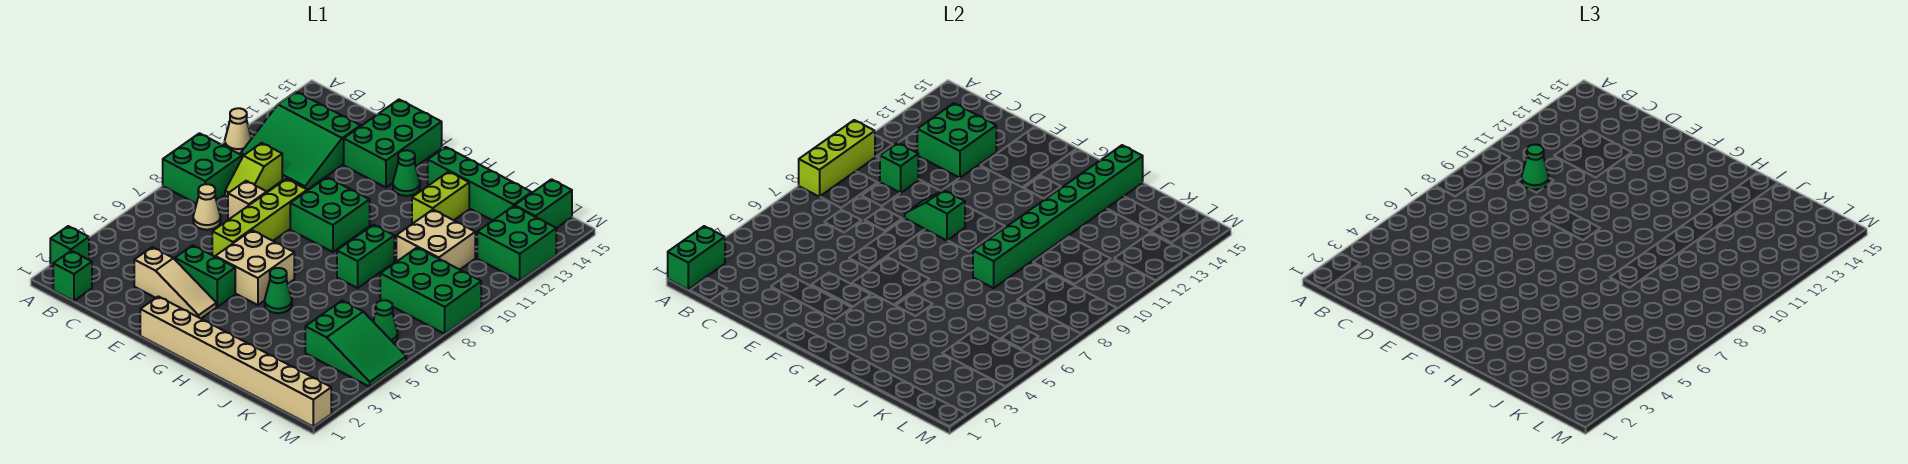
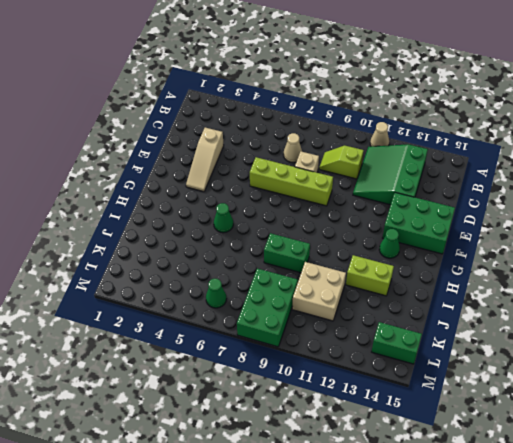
none -> green 1x1 brick [50,226,89,267]
none -> green 2x2 brick [163,133,242,204]
none -> green 1x1 brick [53,251,92,301]
none -> green 1x2 brick [175,245,235,307]

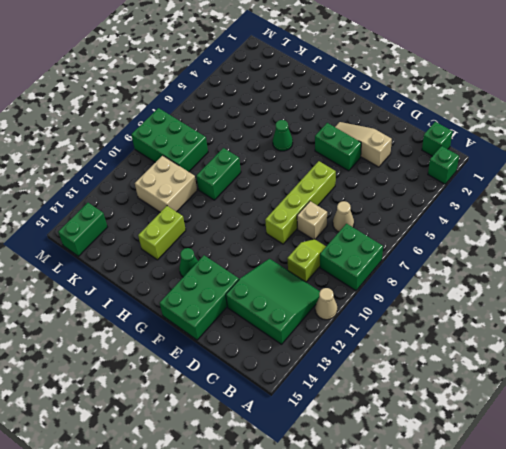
none -> tan 1x8 brick [140,296,331,427]
none -> tan 2x2 brick [215,230,294,305]
none -> green 2x2 brick [290,177,370,252]
none -> green 1x4 brick [428,147,532,220]

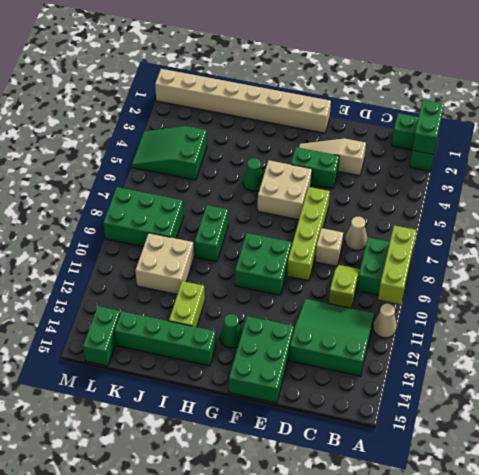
none -> green 1x1 cone [373,300,398,343]
none -> green 2x2 brick [477,206,556,281]
none -> green 1x1 brick [880,143,918,193]
none -> green 2x2 brick [917,103,996,178]

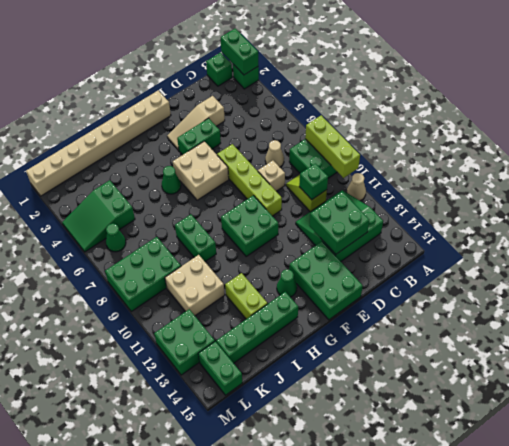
none -> green 1x2 slope [905,190,965,240]
none -> green 1x8 brick [973,145,1143,288]
none -> green 1x1 cone [1522,145,1549,190]

